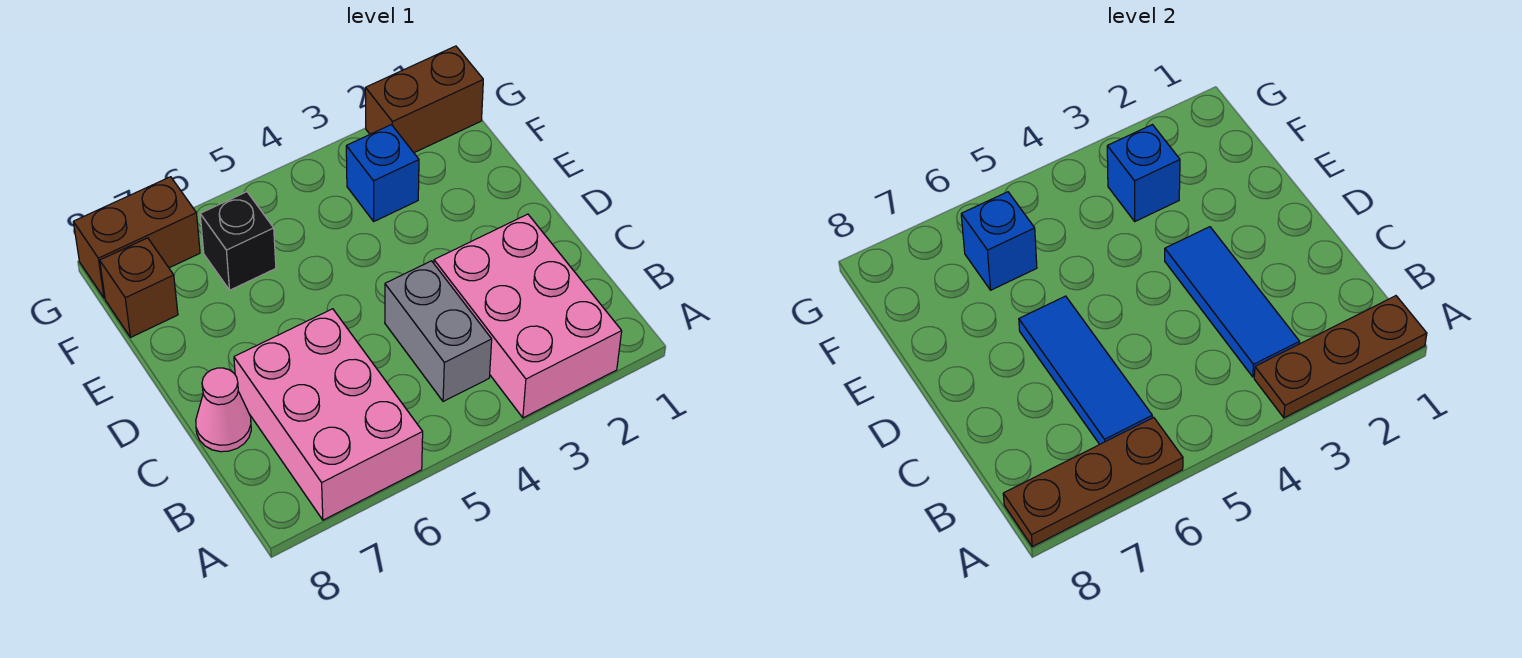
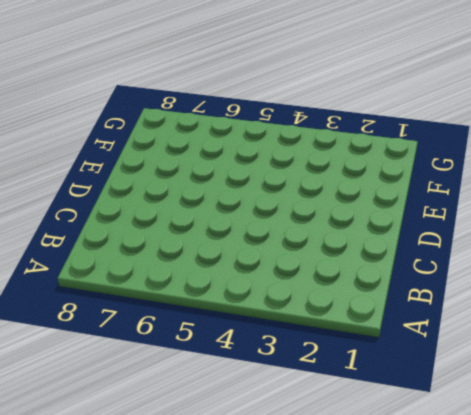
none -> pink 2x3 brick [434,214,622,418]
none -> pink 2x3 brick [234,309,423,520]
none -> grey 1x2 brick [385,261,492,402]

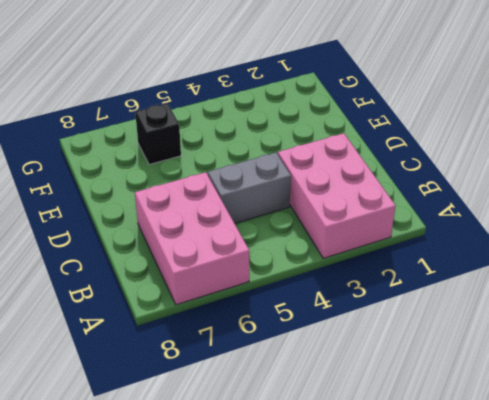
grey 1x2 brick [208,153,291,223] -> grey 1x2 brick turned to [385,261,492,402]
none -> pink 1x1 cone [196,368,251,452]
none -> blue 1x1 brick [346,125,419,221]
none -> brown 1x1 brick [100,238,178,337]

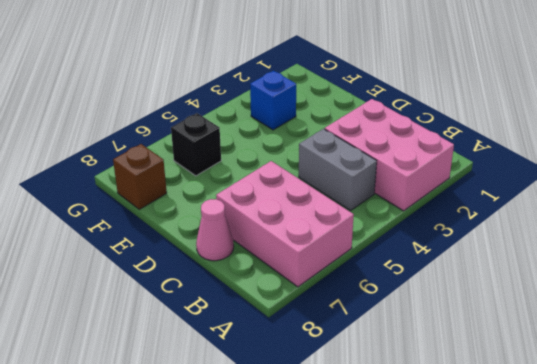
none -> brown 1x2 brick [365,46,483,153]
none -> brown 1x2 brick [73,177,200,298]
none -> brown 1x3 plate [1254,296,1427,418]

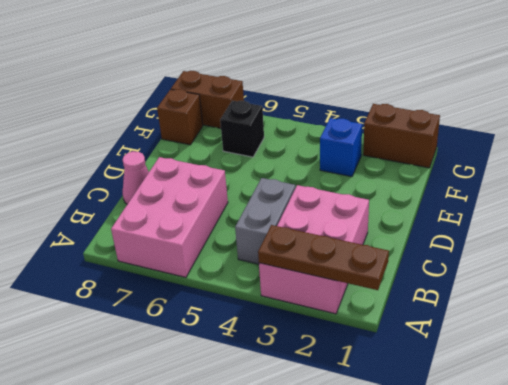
none -> brown 1x3 plate [1003,418,1183,547]
none -> blue 1x3 tile [1165,227,1300,377]
none -> blue 1x3 tile [1019,296,1152,444]

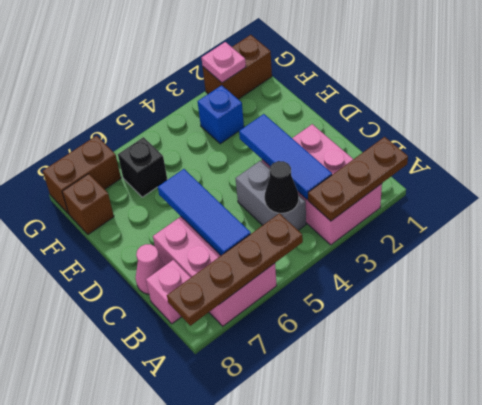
brown 1x4 plate [167,213,303,326] -> brown 1x3 plate [1003,418,1183,547]
black 1x1 cone [265,161,299,213] -> none
pink 1x1 brick [146,260,191,324] -> none
pink 1x1 plate [202,42,246,83] -> none
none -> blue 1x1 brick [1107,125,1180,221]
none -> blue 1x1 brick [961,192,1037,290]

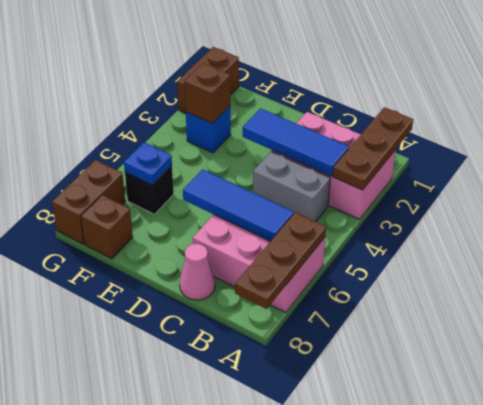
brown 1x1 brick [184,63,230,123] -> blue 1x1 brick [1107,125,1180,221]
blue 1x1 plate [124,142,172,185] -> blue 1x1 brick [961,192,1037,290]

